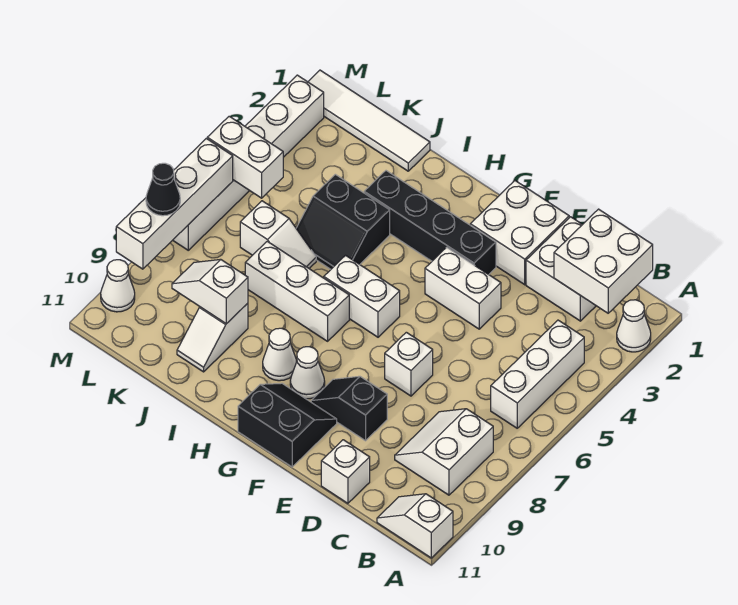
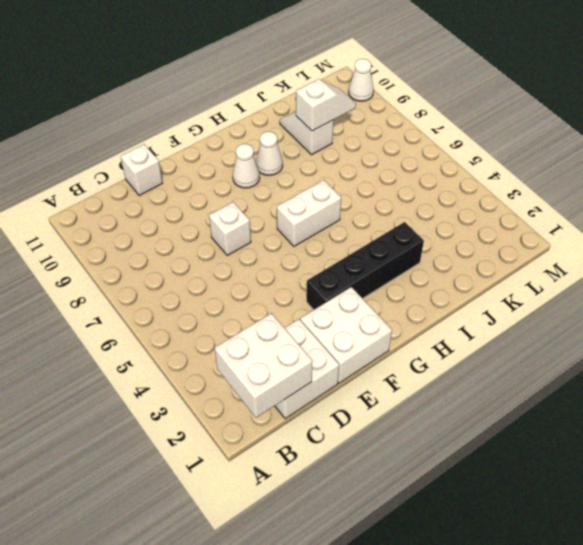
none -> white 1x1 cone [617,300,651,352]
none -> white 1x2 slope [377,494,453,558]
none -> white 1x3 brick [491,320,584,428]

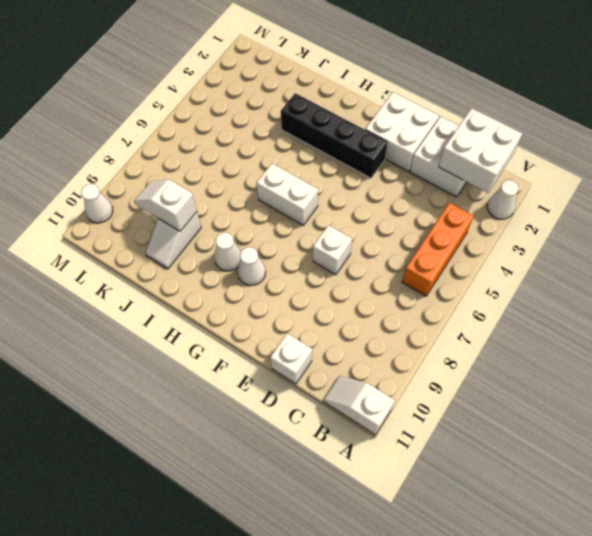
orange 1x3 brick [402,203,474,296] -> white 1x3 brick [491,320,584,428]
none -> white 2x2 slope [395,409,493,495]
none -> white 1x2 brick [425,247,501,329]
none -> black 1x2 slope [311,376,387,441]

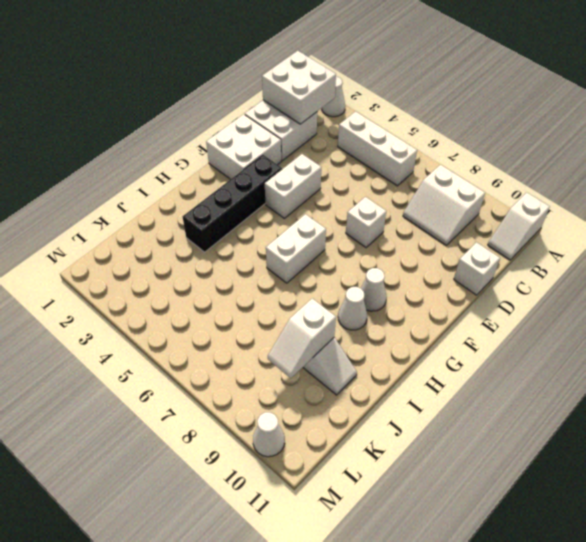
none -> black 1x2 slope [311,376,387,441]
none -> black 2x2 slope [238,383,337,467]
none -> white 1x3 brick [245,241,349,341]

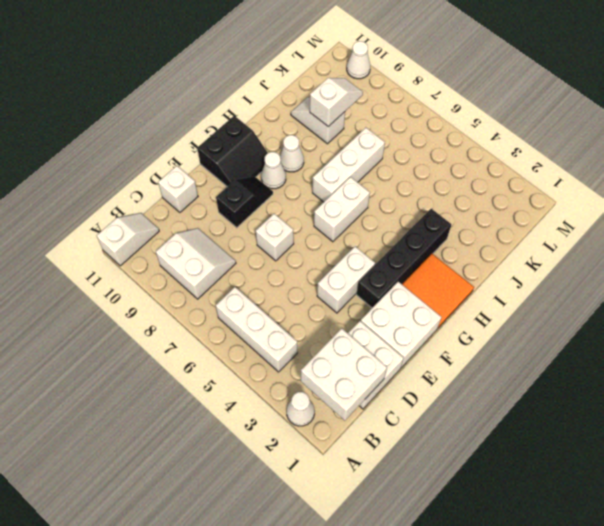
orange 2x2 tile [402,254,474,328] -> none
none -> black 2x2 slope [296,174,390,269]
none -> white 1x4 tile [308,70,430,171]
none -> white 1x2 slope [240,201,316,268]

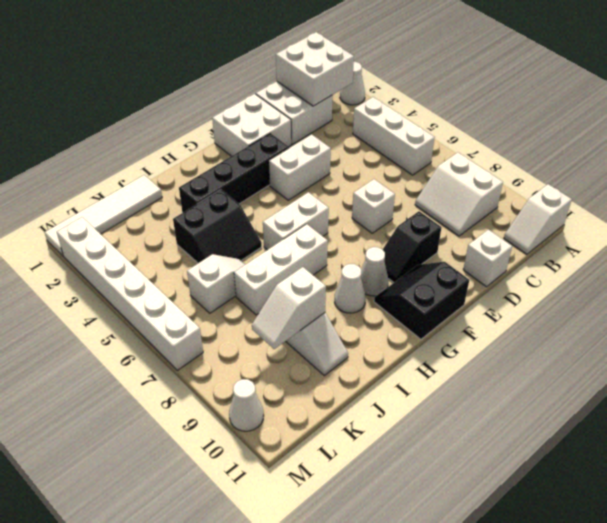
none -> white 1x2 brick [207,116,283,198]
none -> white 1x4 brick [116,139,233,269]
none -> black 1x1 cone [146,163,180,216]

